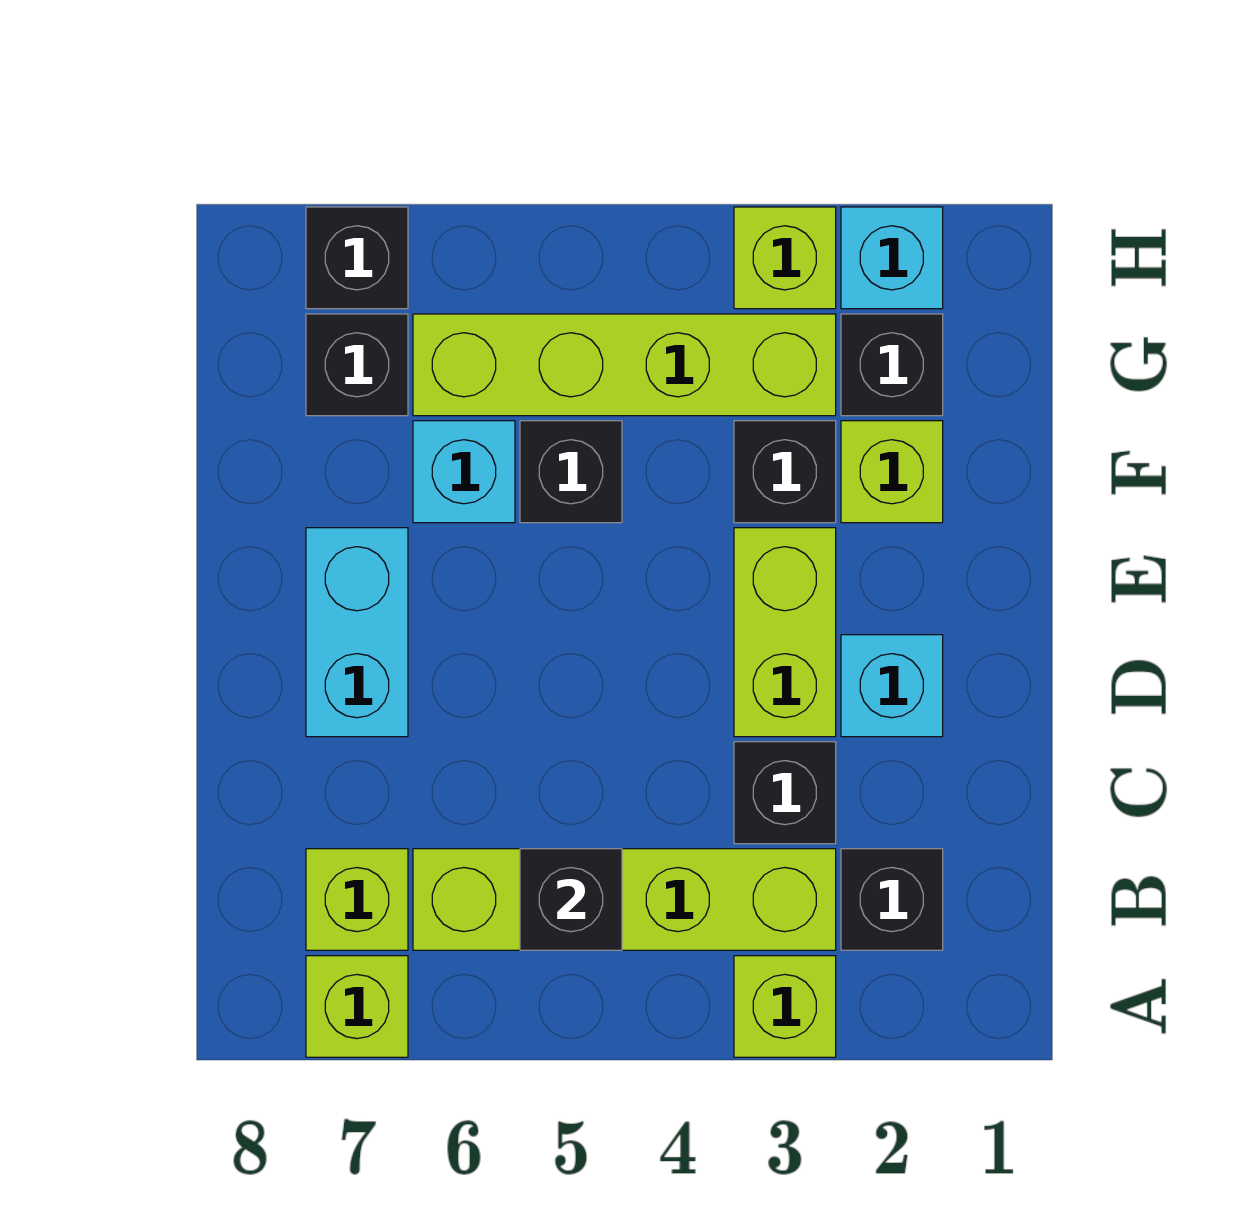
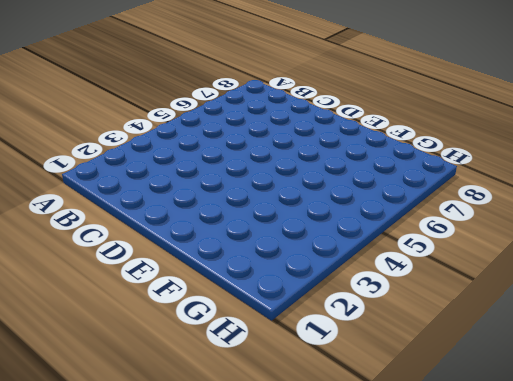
none -> lime 1x1 brick [734,956,836,1057]
none -> lime 1x1 brick [306,956,408,1057]
none -> black 1x1 brick [841,849,943,950]

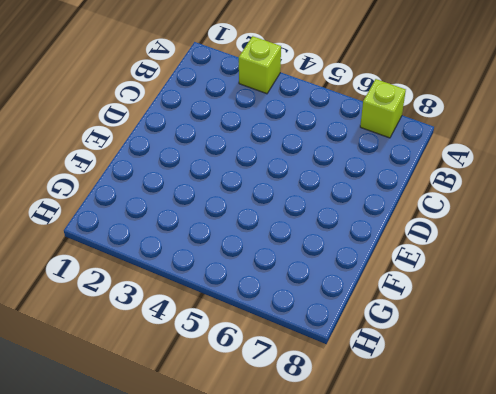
none -> black 1x1 brick [841,849,943,950]
none -> lime 1x4 brick [413,849,836,950]
none -> lime 1x1 brick [306,849,408,950]

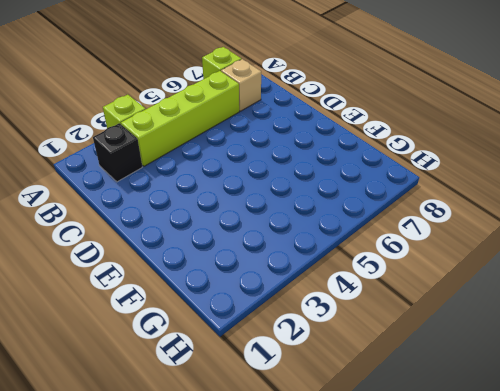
tan 1x1 brick [221,59,261,111] -> lime 1x1 brick [306,849,408,950]
none -> black 1x1 brick [734,742,836,844]
none -> cyan 1x1 brick [841,635,943,737]
none -> lime 1x2 brick [734,528,836,737]

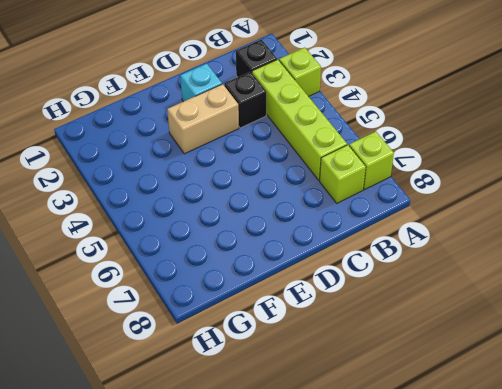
tan 1x2 brick [167,84,239,154] -> lime 1x2 brick [734,528,836,737]
none -> cyan 1x2 brick [306,528,408,737]
none -> lime 1x1 brick [841,421,943,523]
none -> black 1x1 brick [734,421,836,523]

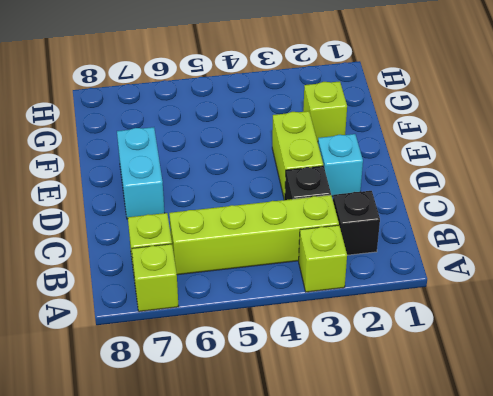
none -> black 1x1 brick [734,421,836,523]
none -> black 1x1 brick [520,421,622,523]
none -> cyan 1x1 brick [413,421,515,523]

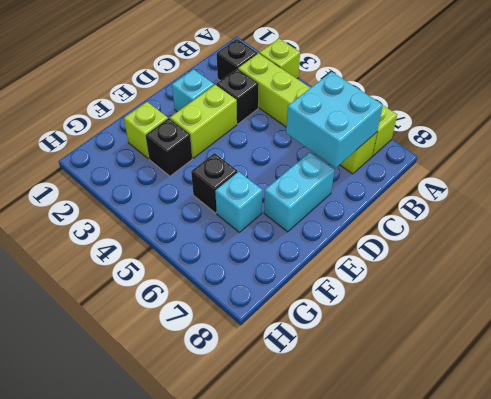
cyan 2x2 brick [286,72,383,168] -> none
none -> black 1x1 brick [841,314,943,416]
none -> lime 1x4 brick [413,314,836,416]
none -> black 1x1 brick [306,314,408,416]

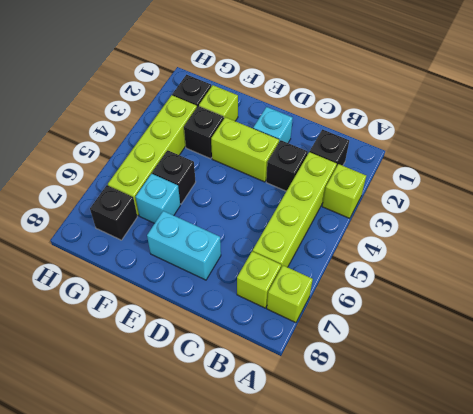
none -> cyan 1x1 brick [841,207,943,309]
none -> lime 1x1 brick [734,207,836,309]
none -> black 1x1 brick [306,207,408,309]

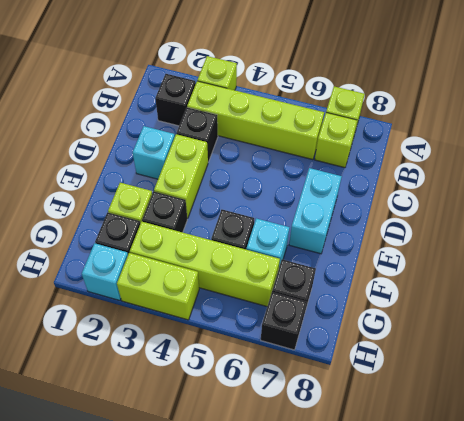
lime 1x2 brick [117,253,199,320] -> lime 1x1 brick [734,207,836,309]
none -> black 1x1 brick [520,849,622,950]

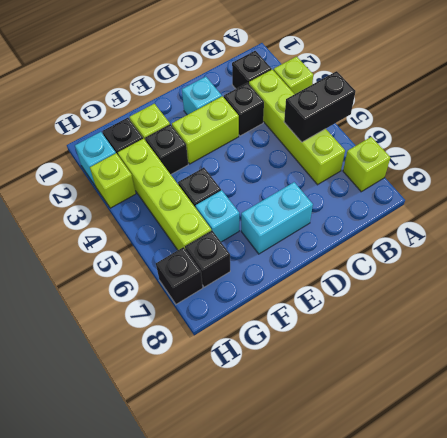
black 1x2 brick [284,71,356,142] -> black 1x1 brick [520,849,622,950]
none -> lime 1x1 brick [306,849,408,950]

